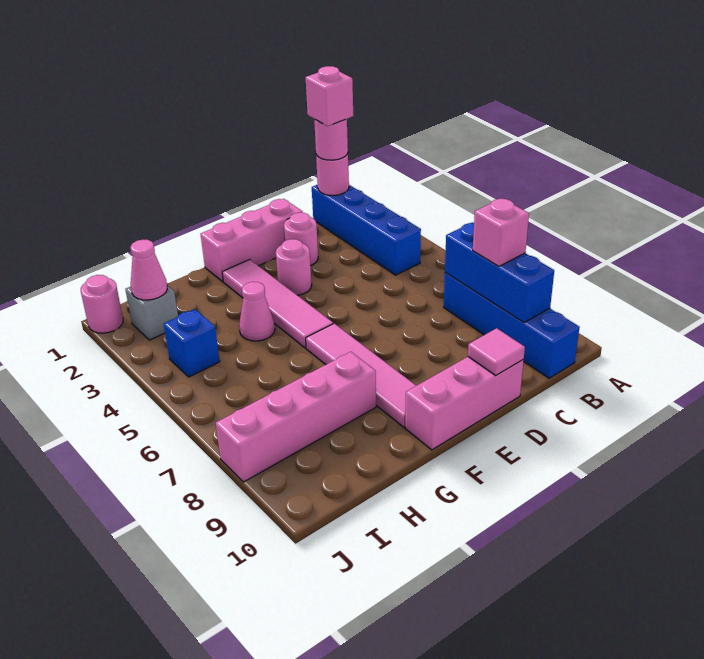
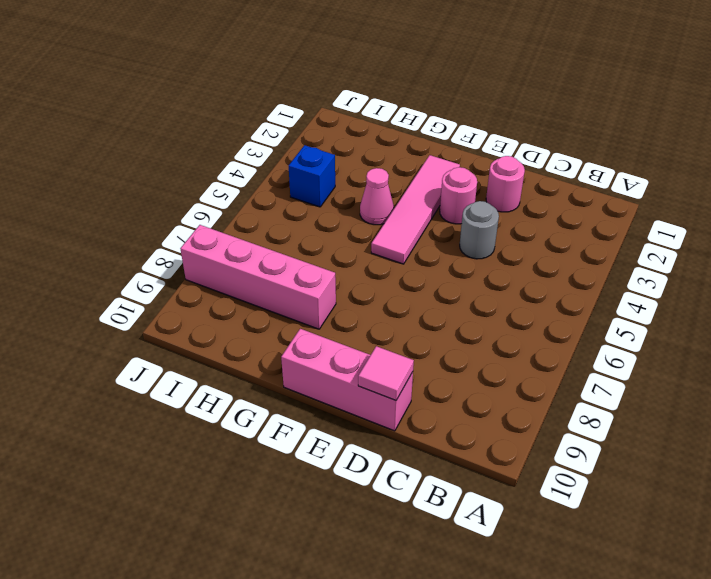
grey 1x1 round brick [460,201,499,259] -> none
none -> blue 1x4 brick [312,185,421,275]
none -> blue 1x4 brick [444,272,580,378]
none -> pink 1x3 brick [201,199,303,282]

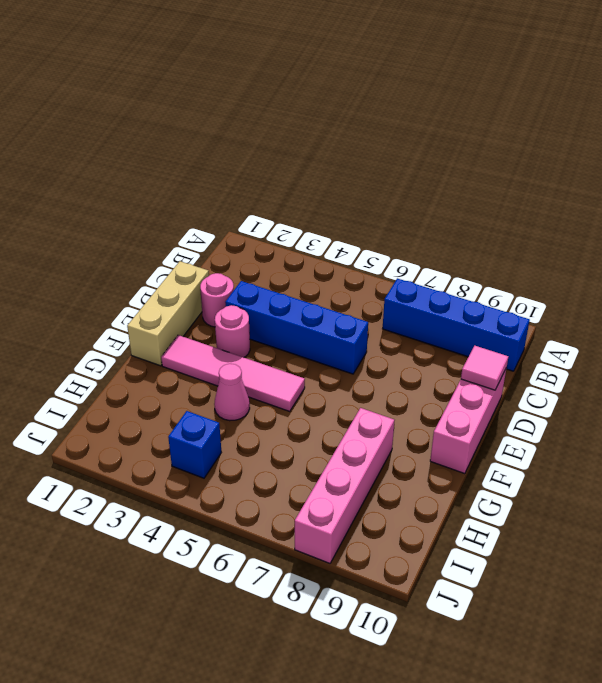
tan 1x3 brick [127,261,209,366] -> pink 1x3 brick [201,199,303,282]
blue 1x4 brick [225,281,368,374] -> blue 1x4 brick moved to [312,185,421,275]
none -> pink 1x4 tile [306,324,416,428]
none -> grey 1x1 brick [125,285,178,340]
none -> pink 1x1 round brick [81,275,123,333]

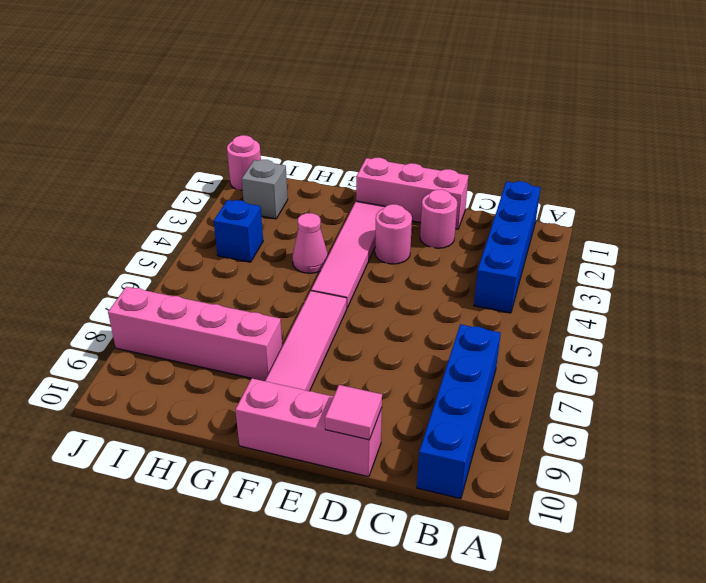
none -> pink 1x1 round brick [316,154,349,195]
none -> blue 1x3 brick [445,222,554,323]
none -> pink 1x1 cone [130,240,167,300]

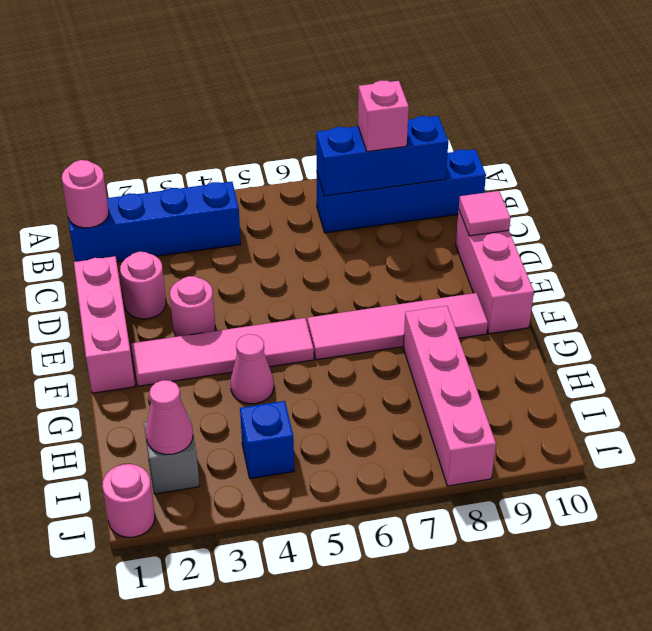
none -> pink 1x1 round brick [314,119,348,160]
none -> pink 1x1 brick [306,66,353,126]

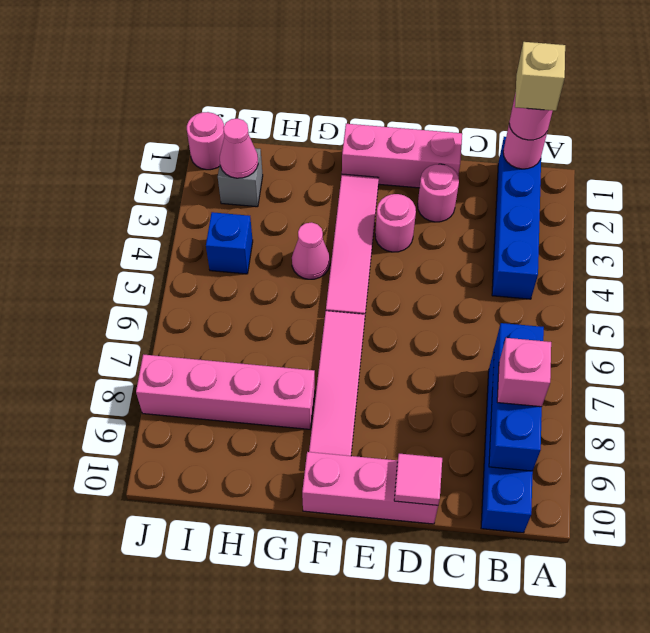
tan 1x1 brick [515,42,565,111] -> pink 1x1 brick [306,66,353,126]

